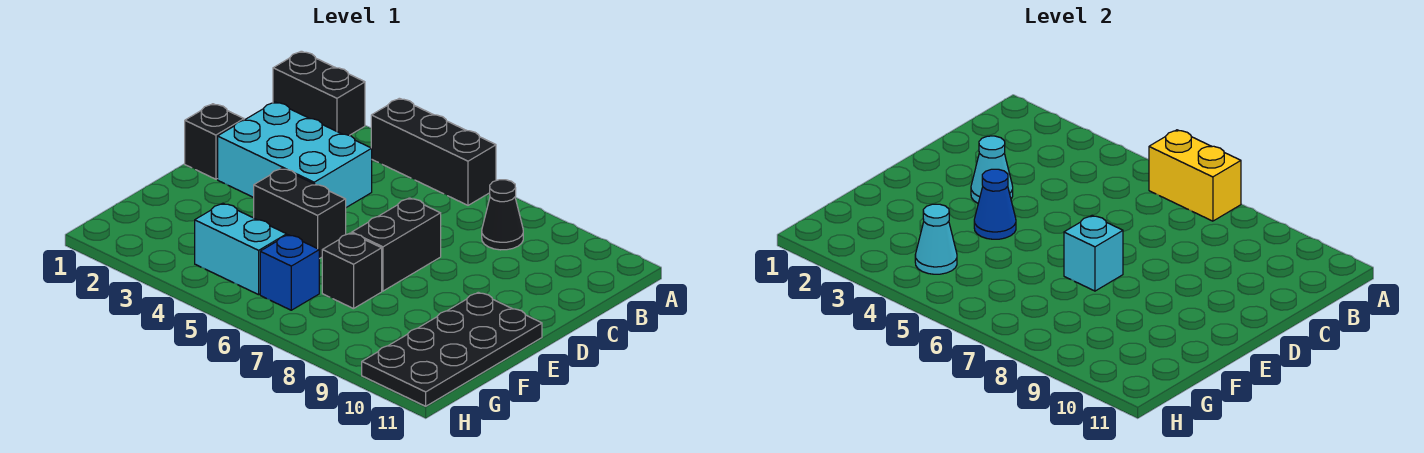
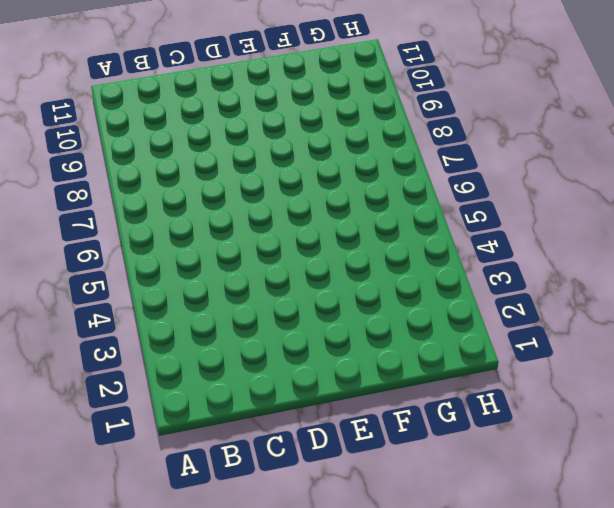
none -> black 1x2 brick [273,51,365,135]
none -> black 1x3 brick [371,98,496,205]
none -> black 1x1 cone [482,180,523,250]

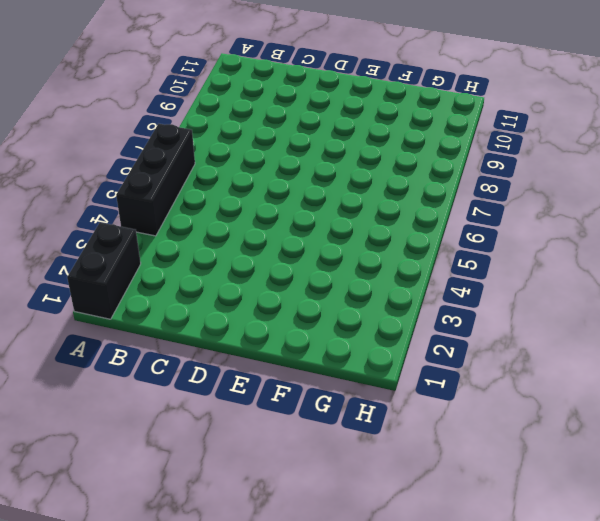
none -> black 1x1 cone [482,180,523,250]
none -> cyan 2x3 brick [218,102,372,207]
none -> black 1x1 brick [185,104,244,179]

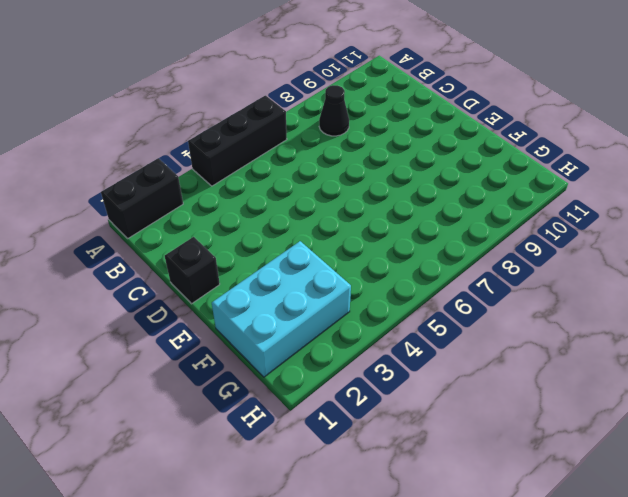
cyan 2x3 brick [212,241,351,377] -> cyan 2x3 brick moved to [218,102,372,207]
none -> black 1x2 brick [352,198,441,291]
none -> black 1x2 brick [254,168,346,259]
none -> black 2x4 plate [362,292,542,406]

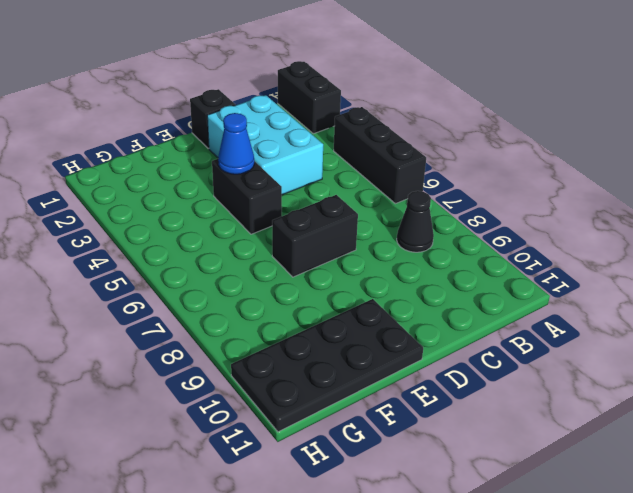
none -> black 1x1 brick [322,233,382,309]
none -> cyan 1x2 brick [195,203,287,295]
none -> blue 1x1 brick [260,235,319,310]

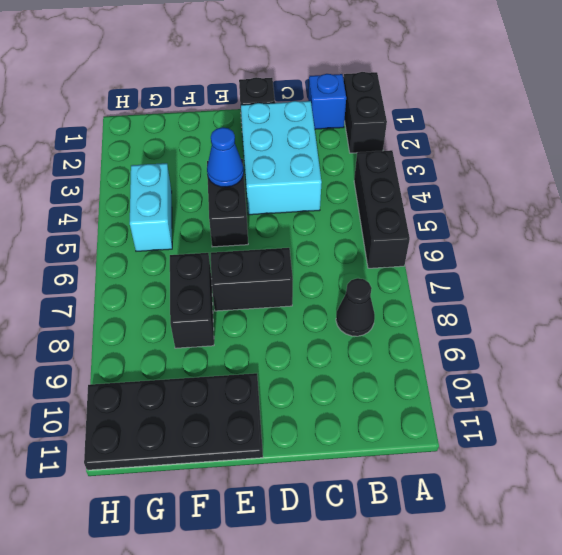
blue 1x1 brick [308,74,346,129] -> blue 1x1 brick moved to [260,235,319,310]
black 1x2 brick [170,253,214,348] -> black 1x1 brick [322,233,382,309]
none -> yellow 1x2 brick [1149,130,1241,221]
none -> cyan 1x1 cone [971,136,1013,203]
none -> cyan 1x1 brick [1064,215,1123,291]

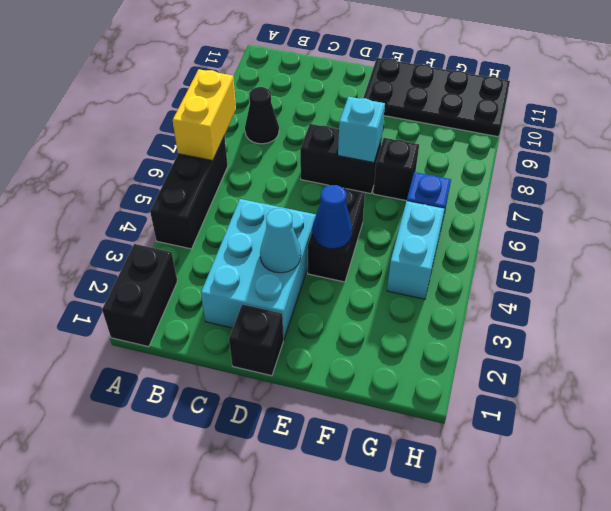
none -> cyan 1x1 cone [915,204,957,274]

